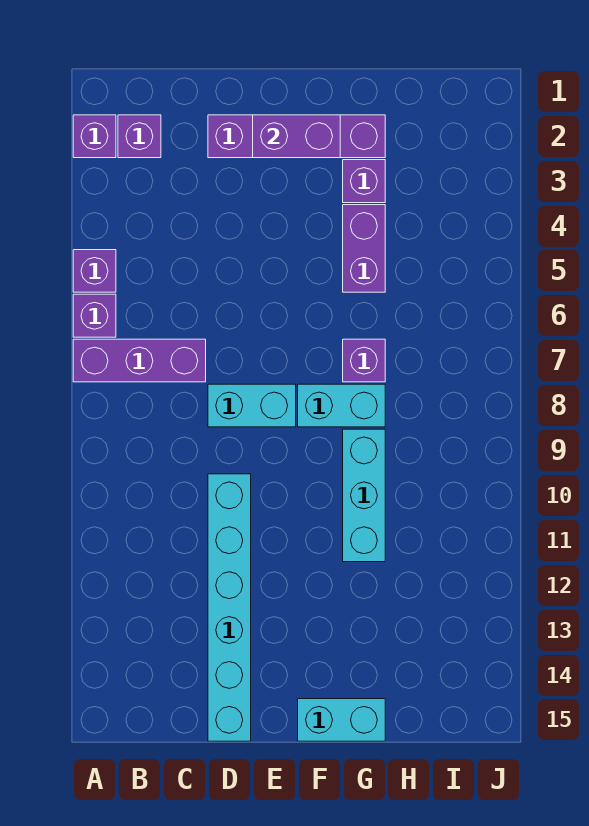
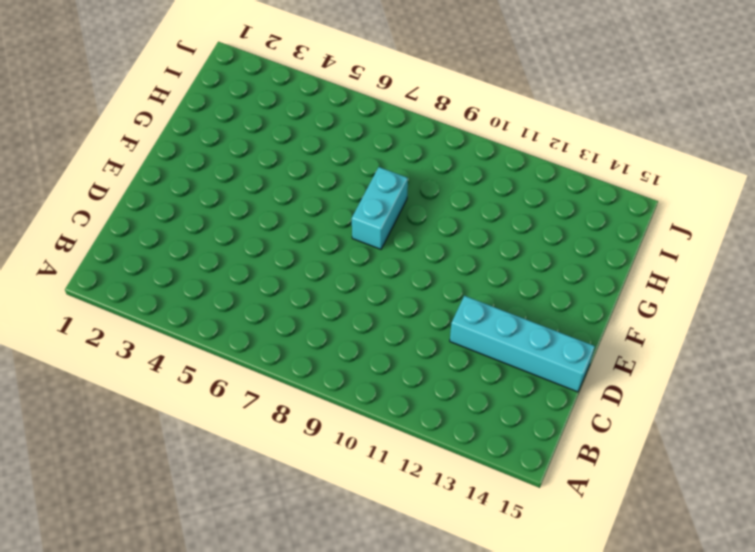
cyan 1x4 brick [450,296,595,392] -> cyan 1x6 brick [208,474,251,741]
none -> purple 1x1 brick [73,115,116,158]
none -> purple 1x1 brick [73,250,116,292]
none -> purple 1x1 brick [73,294,116,337]

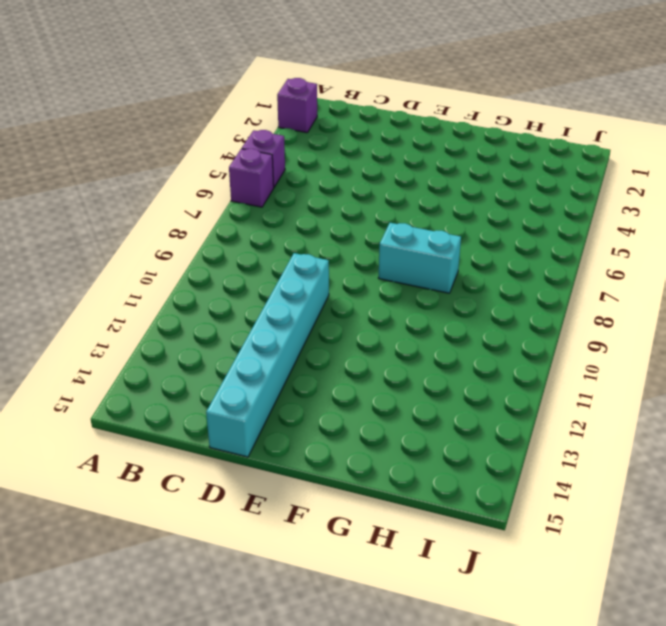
none -> purple 1x3 brick [73,339,206,382]
none -> purple 1x1 brick [118,115,161,158]
none -> purple 1x4 brick [208,115,385,158]

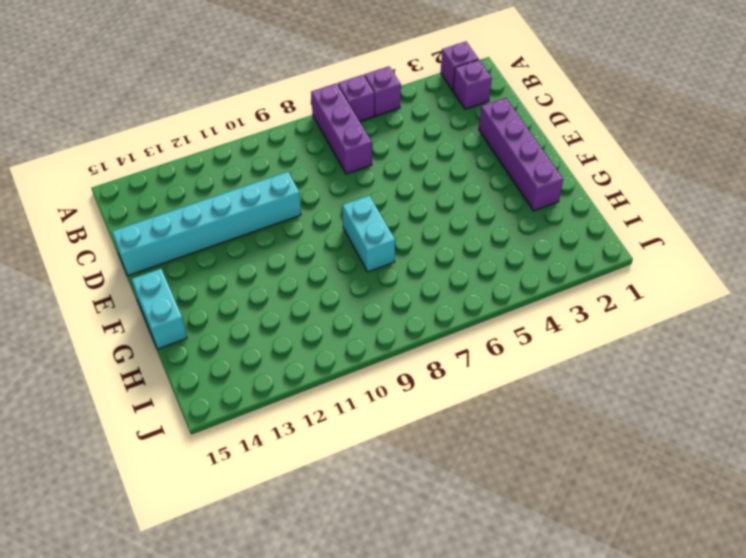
none -> cyan 1x2 brick [208,384,296,427]
none -> purple 1x1 brick [343,160,385,203]
none -> purple 1x2 brick [343,205,385,292]

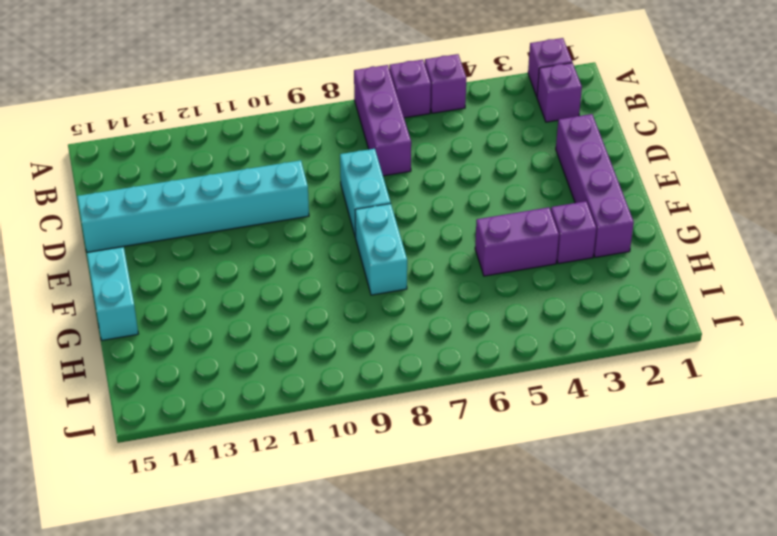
none -> purple 1x1 brick [343,339,385,382]
none -> cyan 1x3 brick [343,429,385,562]
none -> purple 1x2 brick [253,115,340,158]

